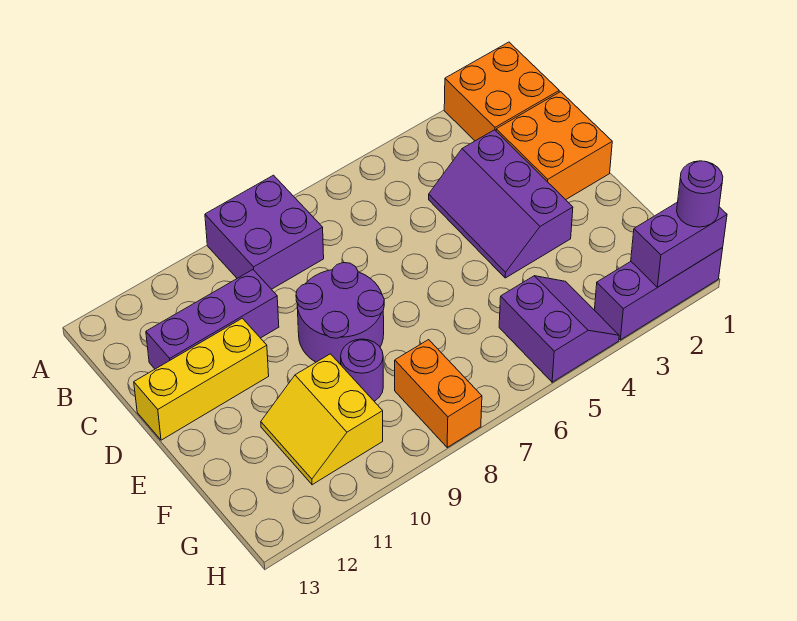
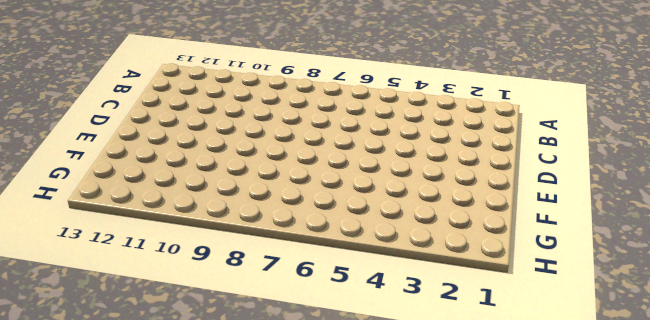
none -> orange 2x2 brick [444,42,559,141]
none -> purple 2x2 brick [205,175,324,289]
none -> orange 2x2 brick [496,92,612,200]

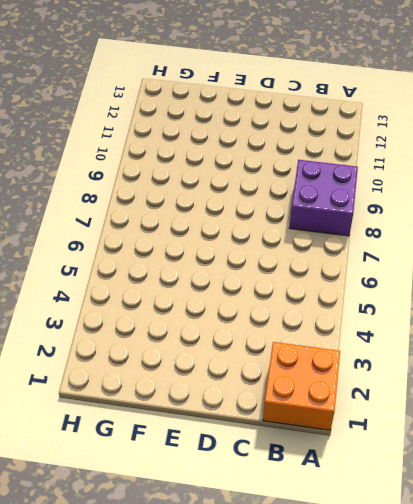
none -> orange 2x2 brick [496,92,612,200]
none -> purple 2x3 slope [429,130,573,278]
none -> purple 1x3 brick [146,270,279,369]

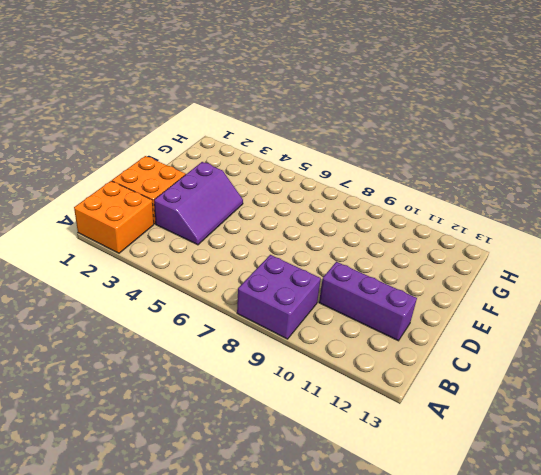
none -> purple 2x2 round brick [296,263,384,365]
none -> yellow 1x3 brick [134,318,269,440]
none -> purple 1x1 round brick [341,339,383,401]

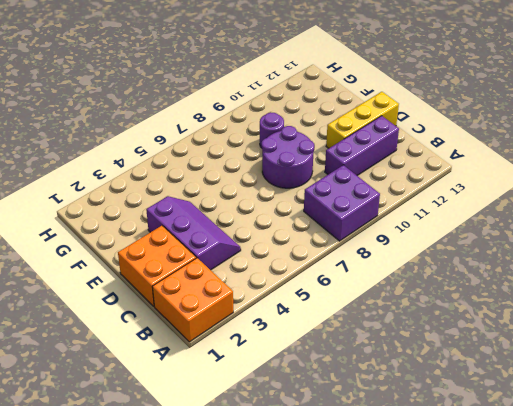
none -> yellow 2x2 slope [261,354,383,485]
none -> purple 2x2 slope [499,276,619,382]
none -> orange 1x2 brick [395,340,482,447]

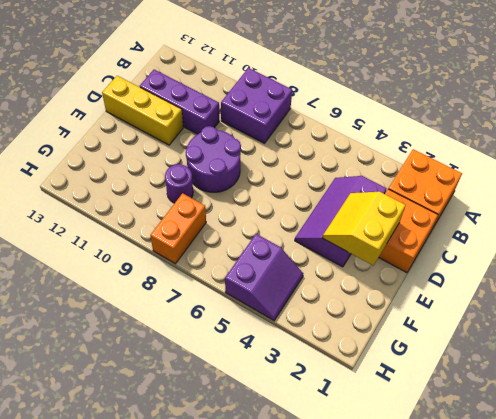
yellow 2x2 slope [322,192,406,265] -> yellow 2x2 slope moved to [261,354,383,485]
none -> purple 1x3 brick [595,248,723,340]
none -> purple 1x2 brick [631,202,727,287]
none -> purple 1x1 round brick [677,161,723,227]

